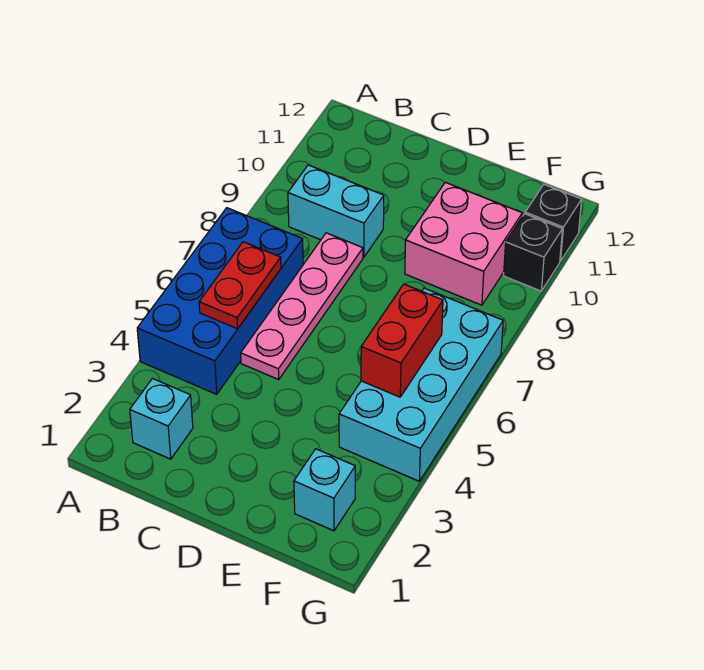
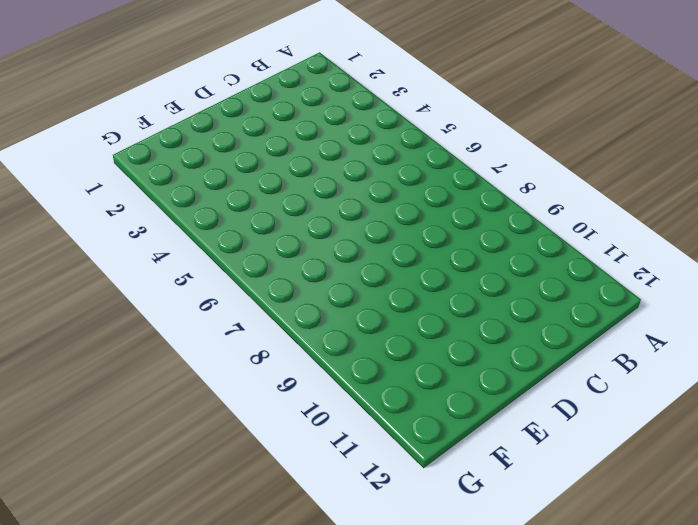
none -> blue 2x4 brick [137,208,303,394]
none -> cyan 1x1 brick [130,379,193,459]

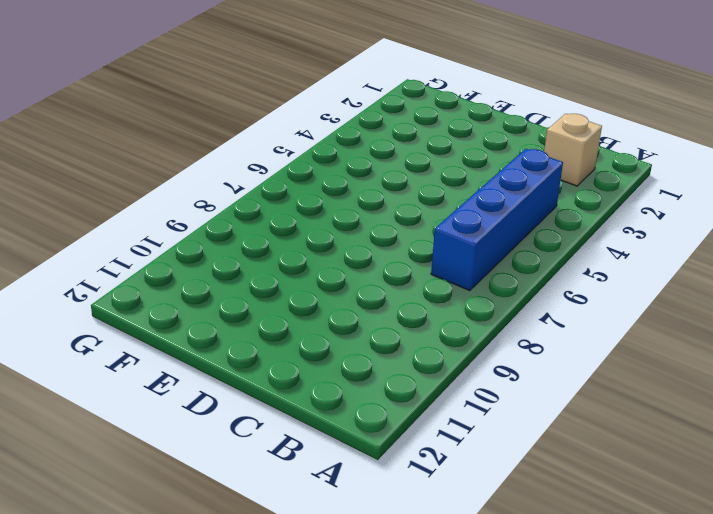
tan 1x1 brick [544,114,602,186] -> cyan 1x1 brick [130,379,193,459]
blue 1x4 brick [431,149,563,291] -> blue 2x4 brick [137,208,303,394]
none -> cyan 1x2 brick [288,165,384,257]
none -> pink 1x4 plate [241,233,363,379]

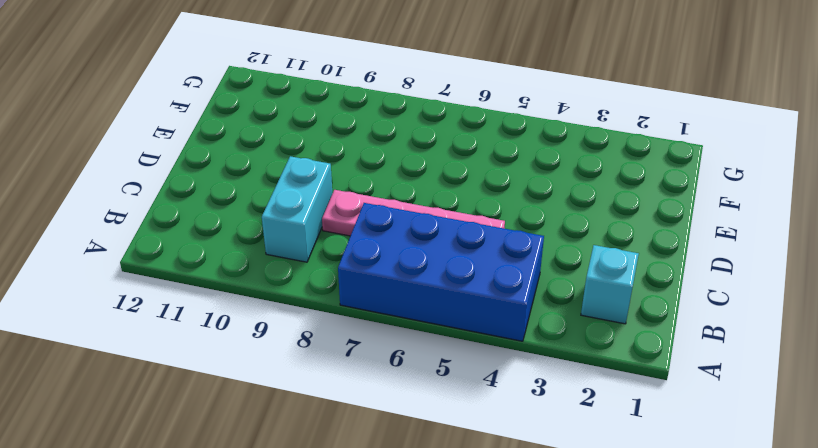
none -> pink 2x2 brick [405,182,522,305]
none -> cyan 1x1 brick [294,449,355,531]

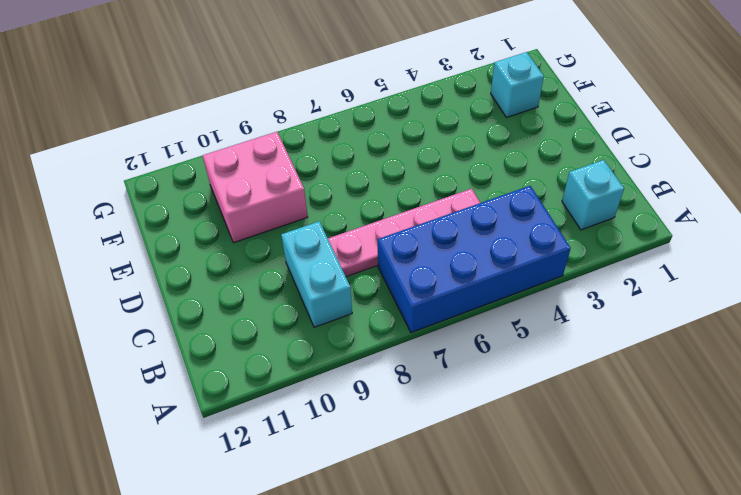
none -> cyan 2x4 brick [339,288,503,481]
none -> black 1x1 brick [504,214,562,291]

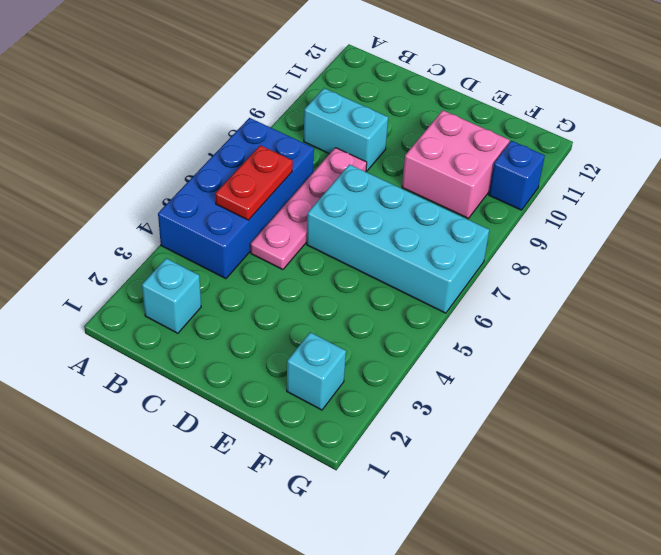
cyan 2x4 brick [307,165,489,313] -> cyan 2x4 brick turned to [339,288,503,481]
blue 1x1 brick [489,141,545,210] -> black 1x1 brick [504,214,562,291]
none -> black 1x1 brick [525,185,582,261]
none -> red 1x2 brick [361,284,443,397]

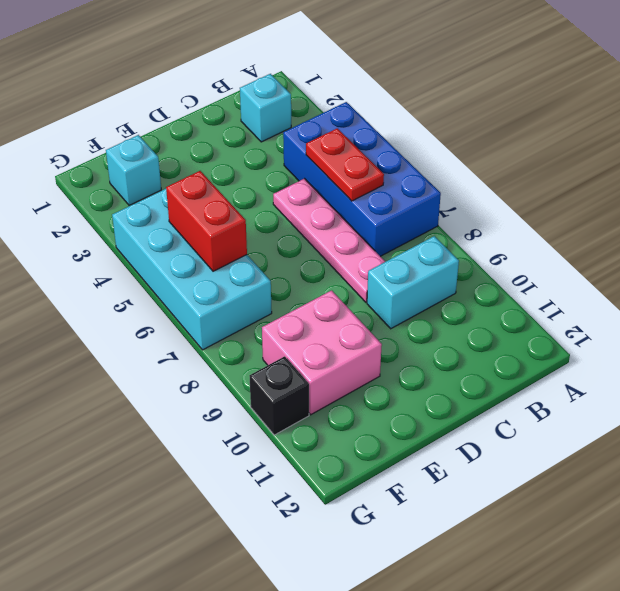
none -> black 1x1 brick [525,185,582,261]

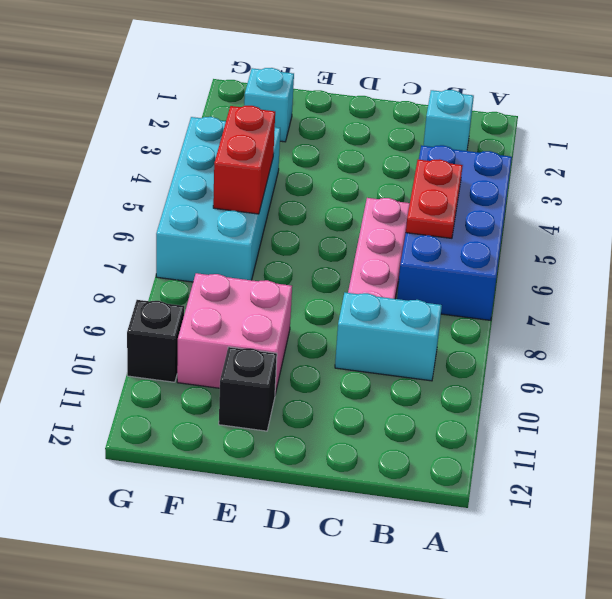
black 1x1 brick [219,347,277,431] -> black 1x1 brick moved to [525,185,582,261]

